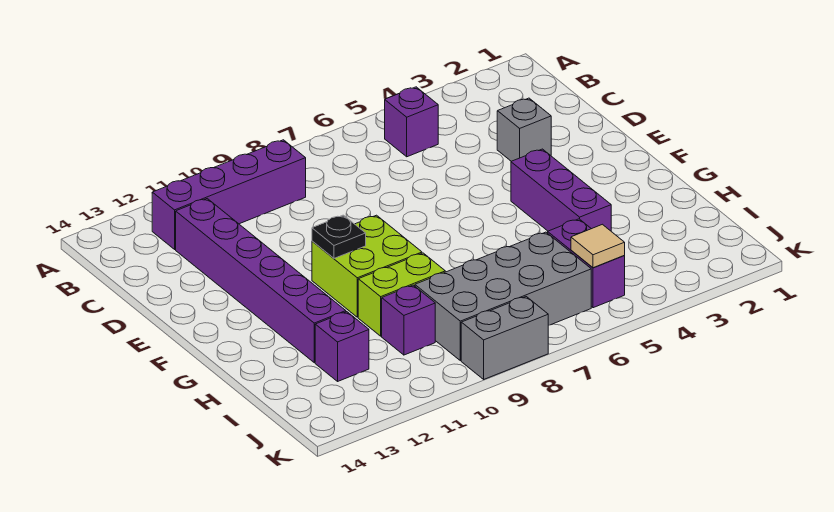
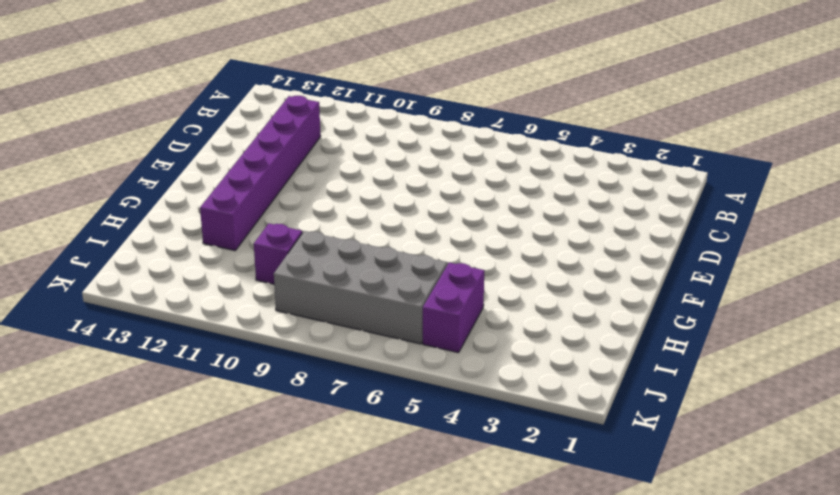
none -> purple 1x1 brick [385,87,438,157]
none -> purple 1x4 brick [152,140,306,249]
none -> grey 1x1 brick [497,98,551,161]

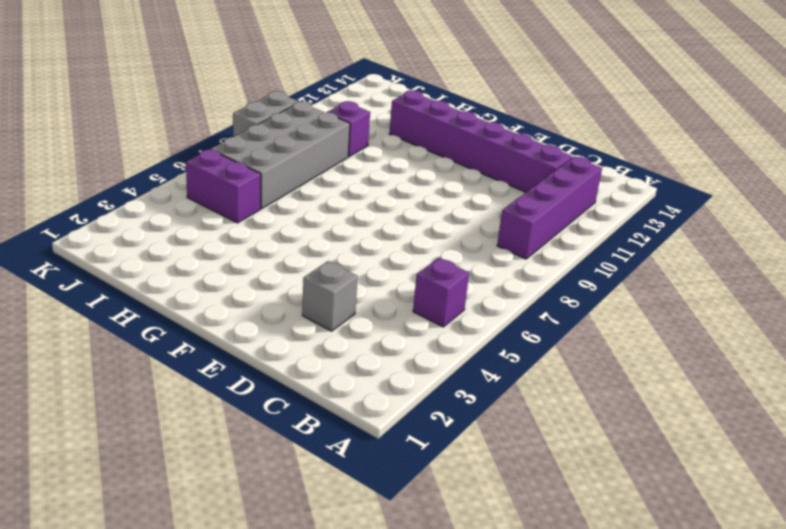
none -> purple 1x3 brick [511,149,611,231]
none -> lime 2x2 brick [312,215,422,317]
none -> lime 1x2 brick [358,253,445,336]

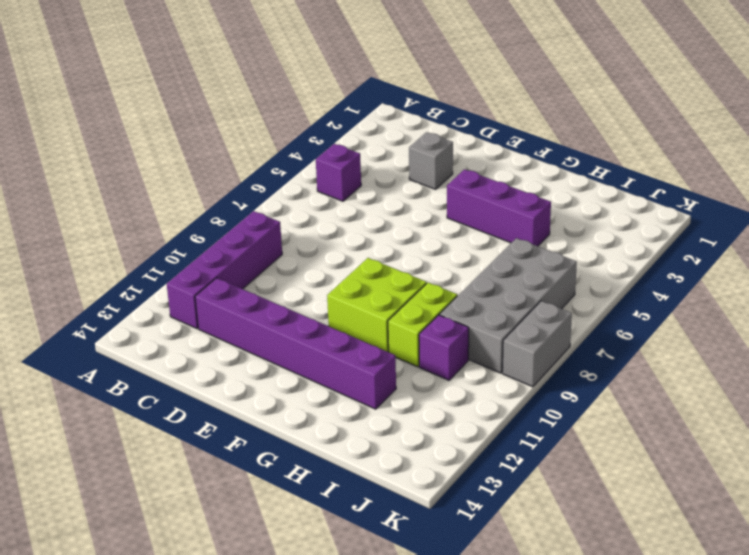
none -> purple 1x2 brick [548,219,625,308]
none -> purple 1x1 brick [315,312,369,381]
none -> black 1x1 plate [312,215,366,258]

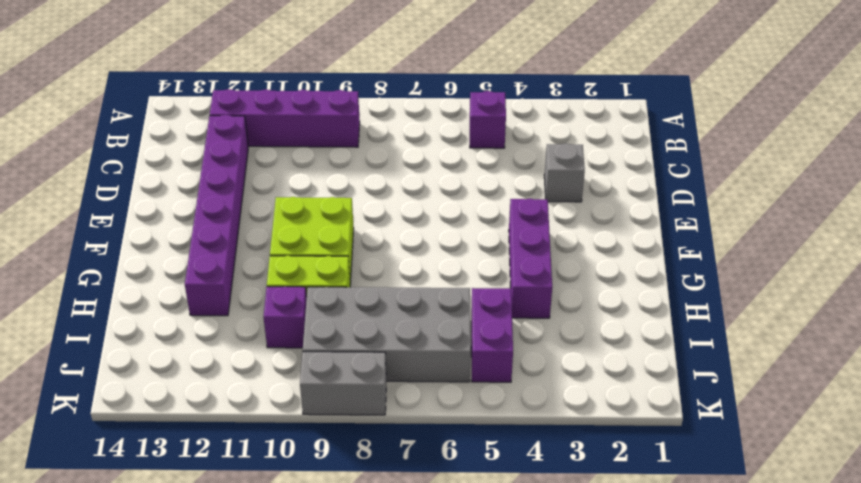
none -> purple 1x1 brick [315,312,369,381]
none -> black 1x1 plate [312,215,366,258]
none -> tan 1x1 tile [571,224,625,268]

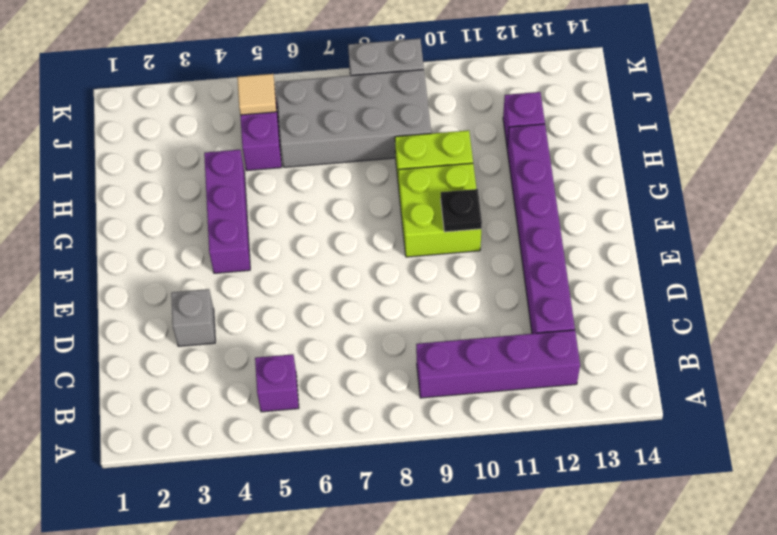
none -> purple 1x1 brick [382,285,435,355]

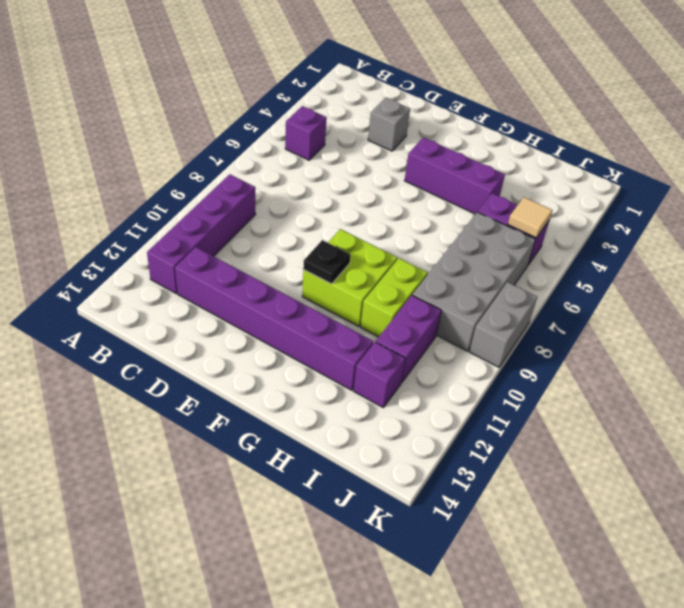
purple 1x2 brick [376,295,441,383] -> purple 1x1 brick [382,285,435,355]

